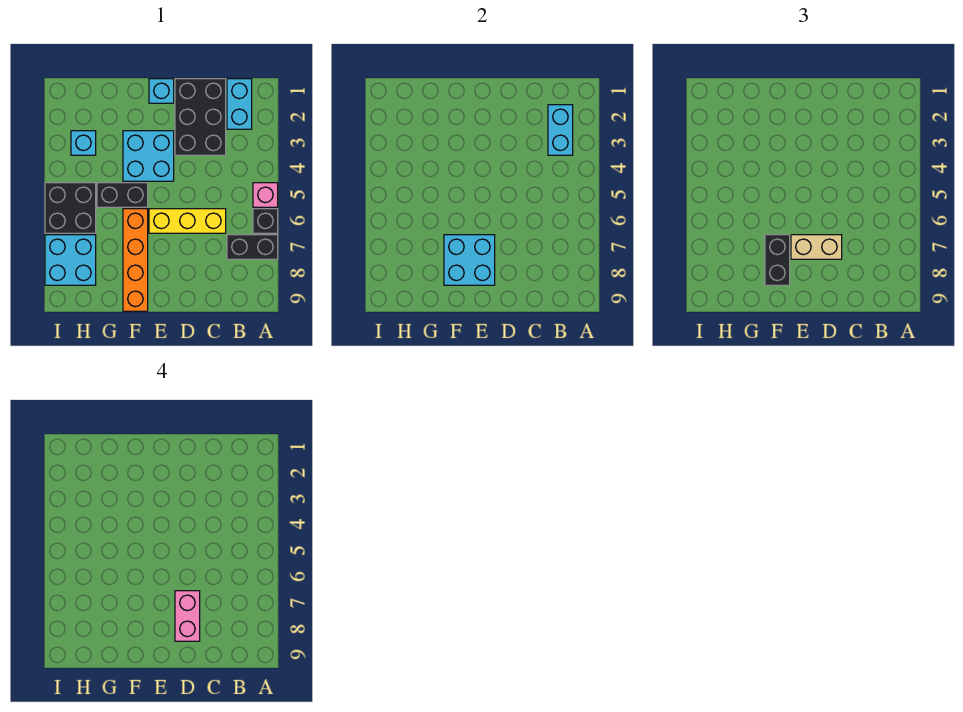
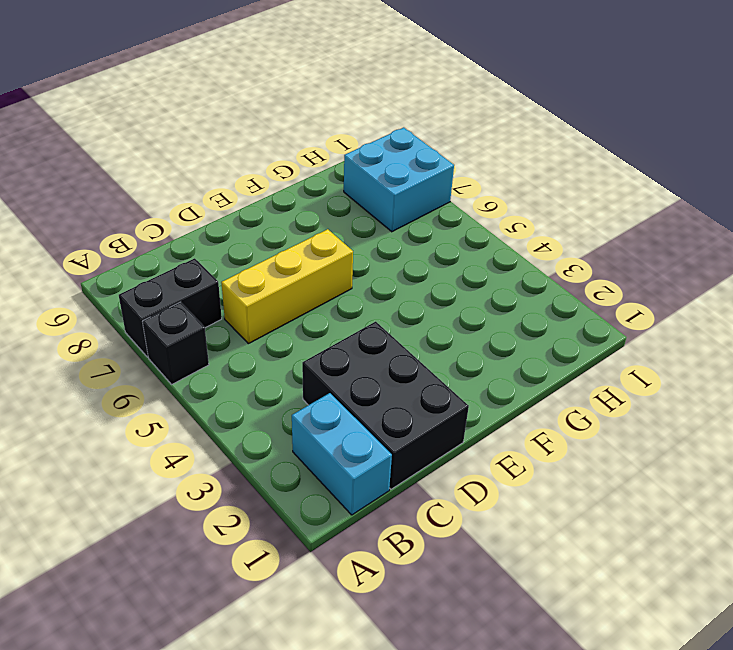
none -> pink 1x1 brick [253,183,278,207]
none -> cyan 1x1 brick [149,79,174,103]
none -> cyan 2x2 brick [123,131,174,181]

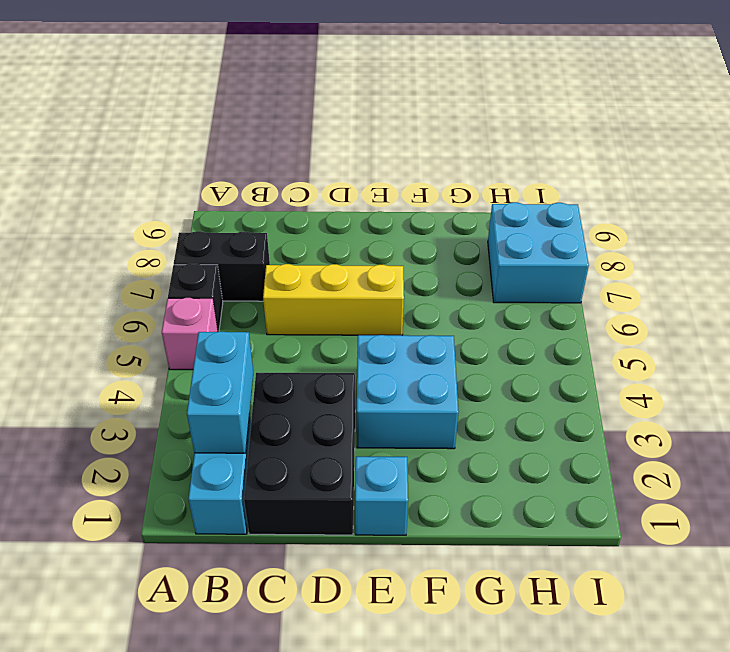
none -> black 1x2 brick [97,183,148,207]
none -> orange 1x4 brick [123,209,148,311]
none -> cyan 1x1 brick [71,131,96,155]

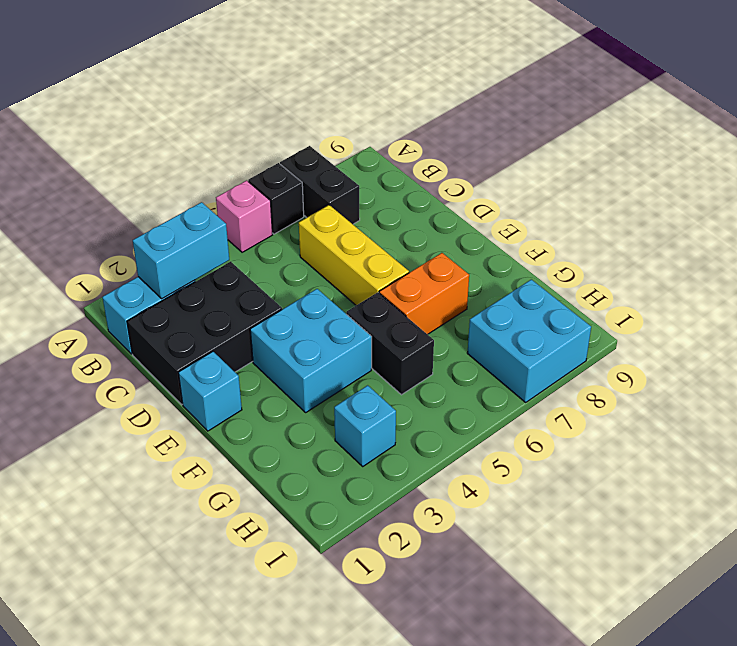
orange 1x2 brick [379,253,469,334] -> orange 1x4 brick [123,209,148,311]
none -> black 2x2 brick [45,183,96,233]
none -> cyan 2x2 brick [444,235,495,285]
none -> tan 1x2 brick [791,235,842,259]

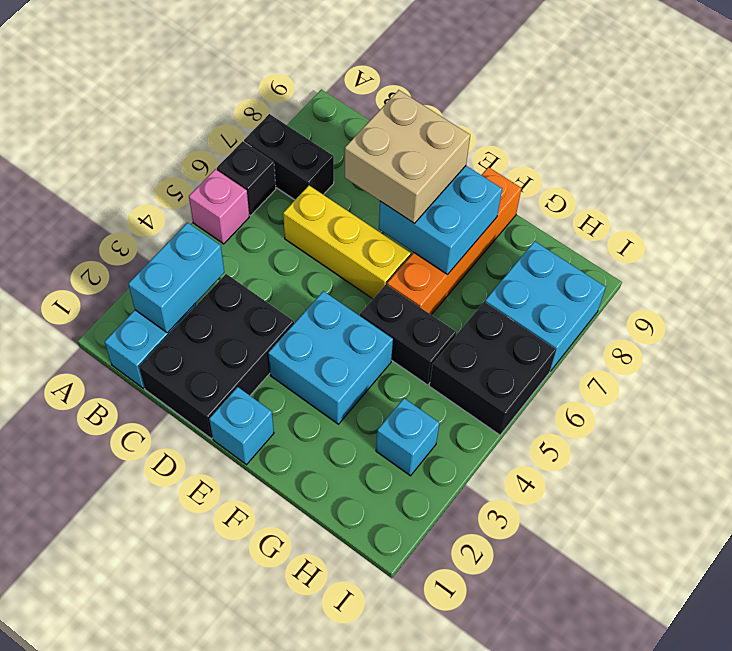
tan 2x2 brick [345,90,470,223] -> tan 1x2 brick [791,235,842,259]
none -> black 1x2 brick [765,235,790,285]
none -> pink 1x2 brick [175,591,200,641]

